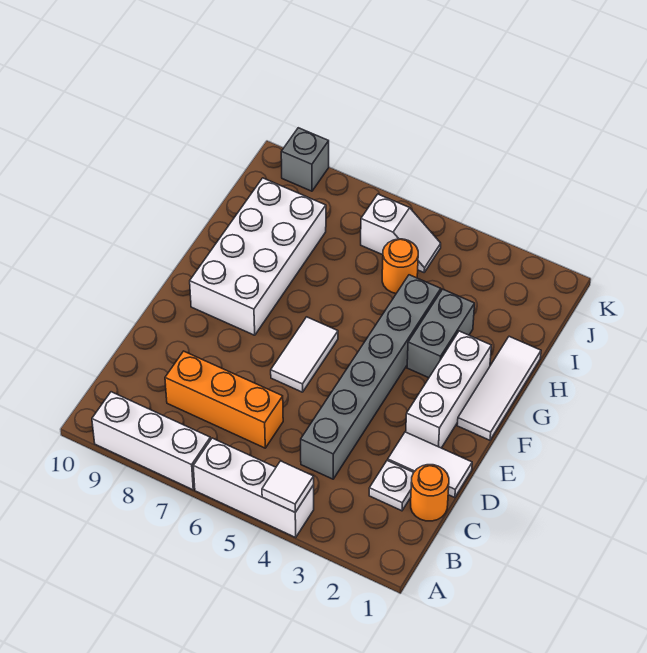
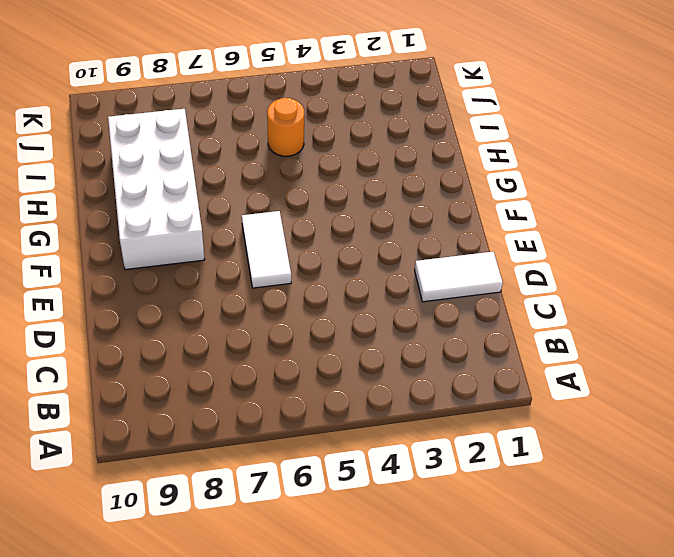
none -> white 1x3 brick [193,438,314,537]
none -> white 1x3 brick [92,392,211,490]
none -> orange 1x1 round brick [411,465,449,521]

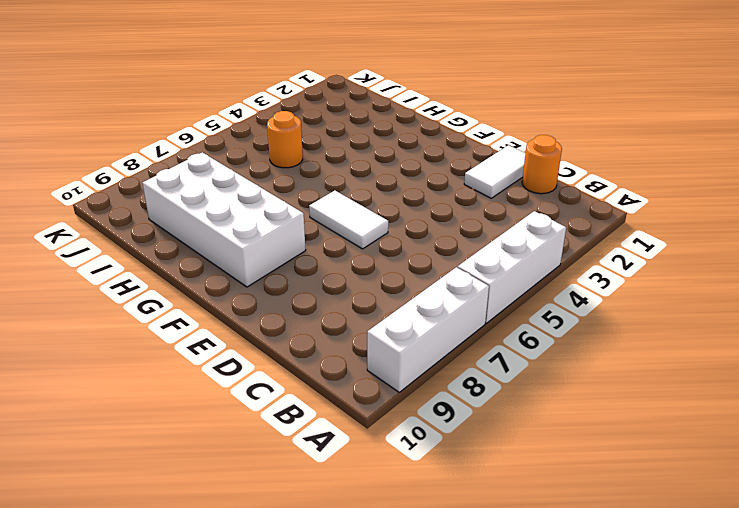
none -> white 1x1 plate [369,460,414,511]
none -> grey 1x6 brick [301,275,441,479]
none -> orange 1x3 brick [165,351,283,448]

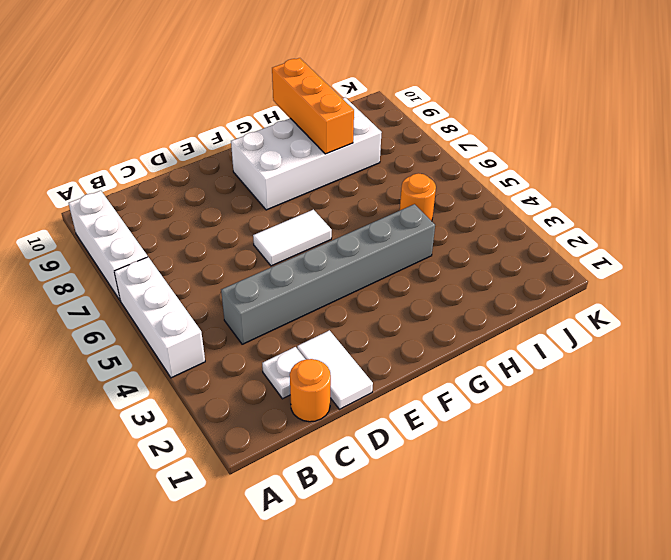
orange 1x3 brick [272,58,354,154] -> orange 1x3 brick moved to [165,351,283,448]
none -> white 1x3 brick [406,331,491,448]
none -> white 1x3 tile [457,337,541,440]
none -> grey 1x2 brick [407,289,475,378]

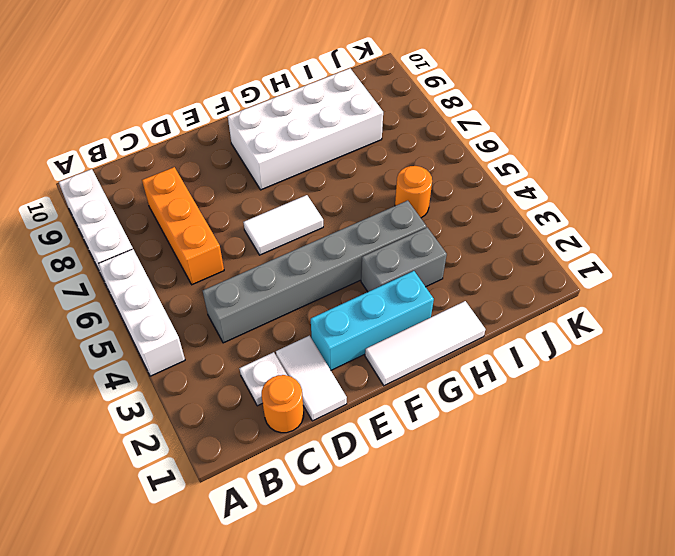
cyan 1x3 brick [311,271,434,370] -> white 1x3 brick [406,331,491,448]
none -> white 1x2 slope [361,194,441,272]
none -> grey 1x1 brick [281,128,329,191]
none -> white 1x1 tile [262,461,314,512]

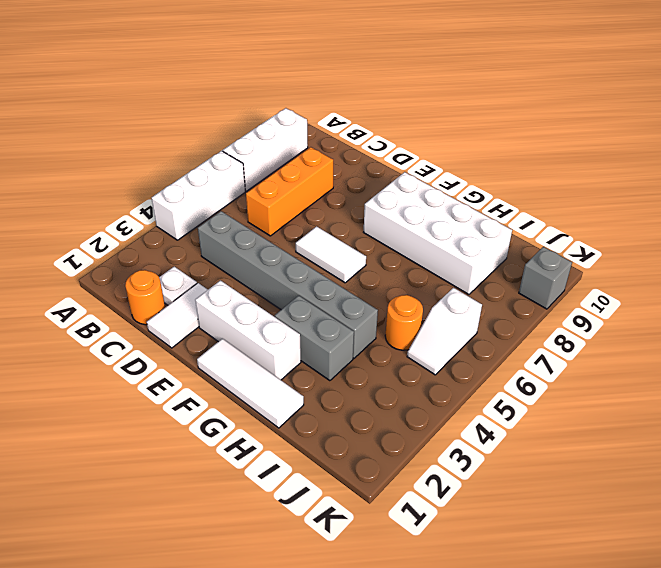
none -> white 1x1 tile [262,461,314,512]

